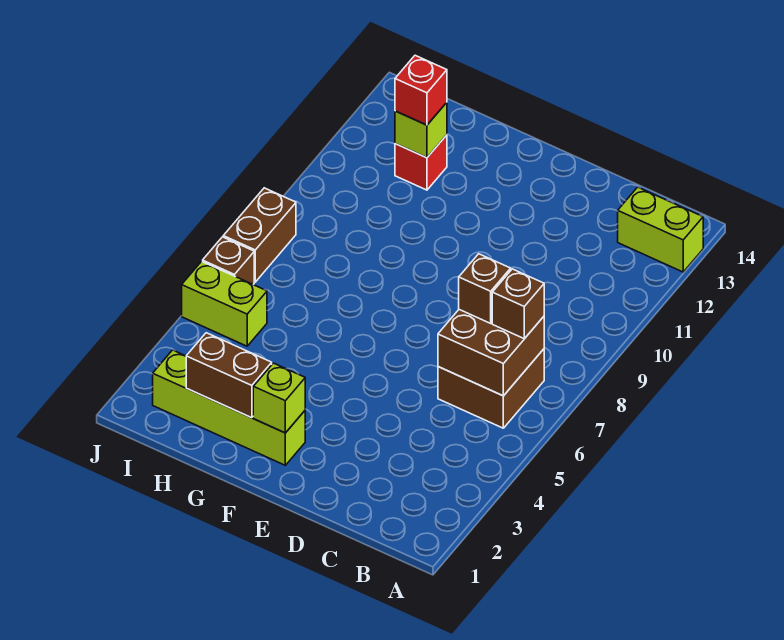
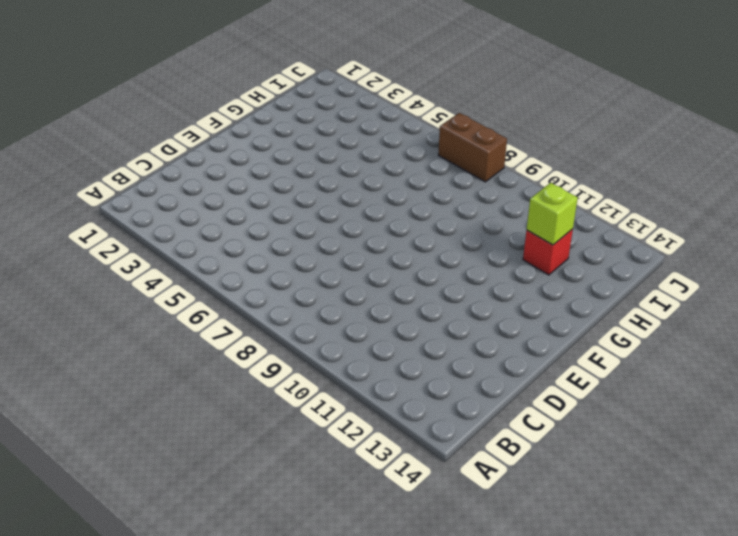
none -> lime 1x2 brick [618,187,703,272]
none -> brown 2x2 brick [438,349,544,428]
none -> lime 1x4 brick [153,350,305,465]

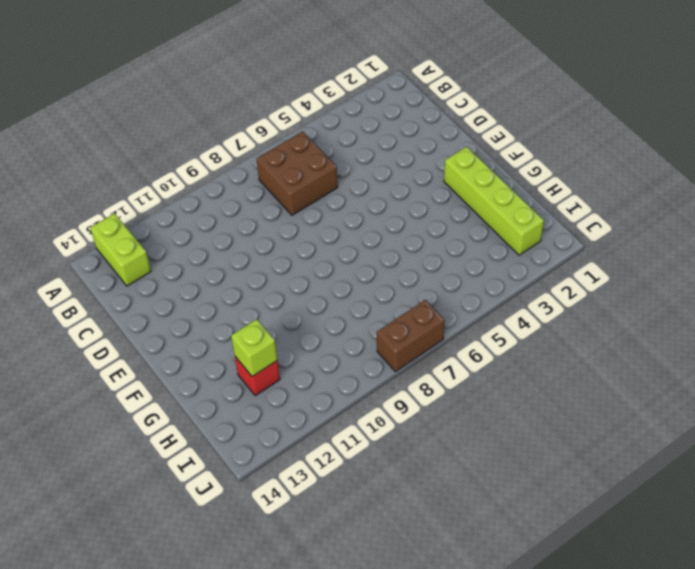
none -> lime 1x2 brick [182,261,267,346]
none -> brown 1x1 brick [203,237,254,285]
none -> brown 2x2 brick [438,310,544,396]

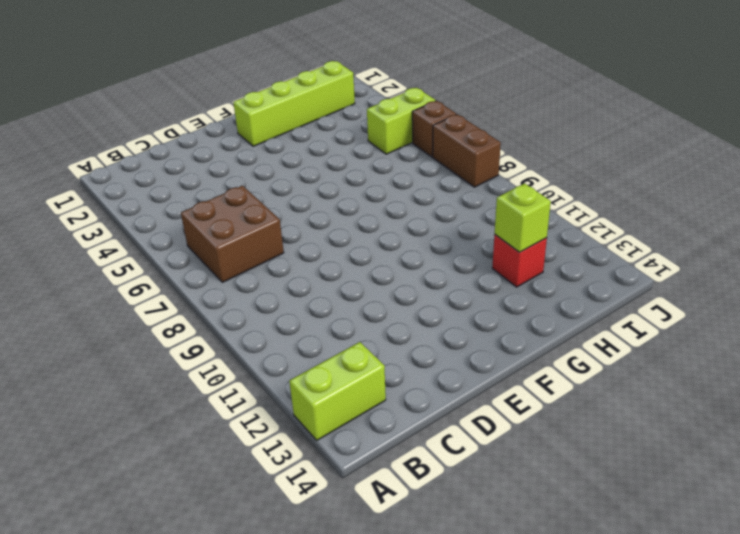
none -> brown 2x2 brick [438,310,544,396]
none -> lime 1x1 brick [253,363,305,433]
none -> brown 1x2 brick [186,333,272,418]

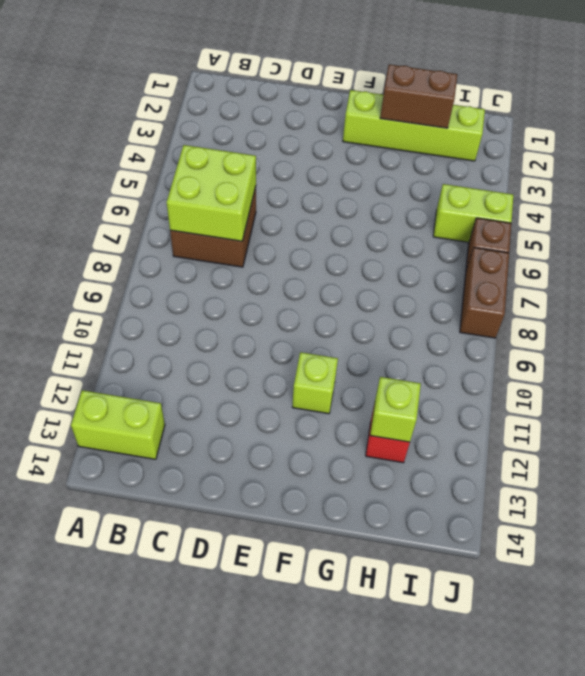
lime 2x2 brick [167,145,256,241] -> brown 2x2 brick [438,310,544,396]
lime 1x1 brick [292,352,338,414] -> lime 1x1 brick moved to [253,363,305,433]
none -> brown 1x1 brick [492,269,544,339]
none -> brown 1x1 brick [459,254,511,323]
none -> red 1x1 brick [395,55,447,125]

